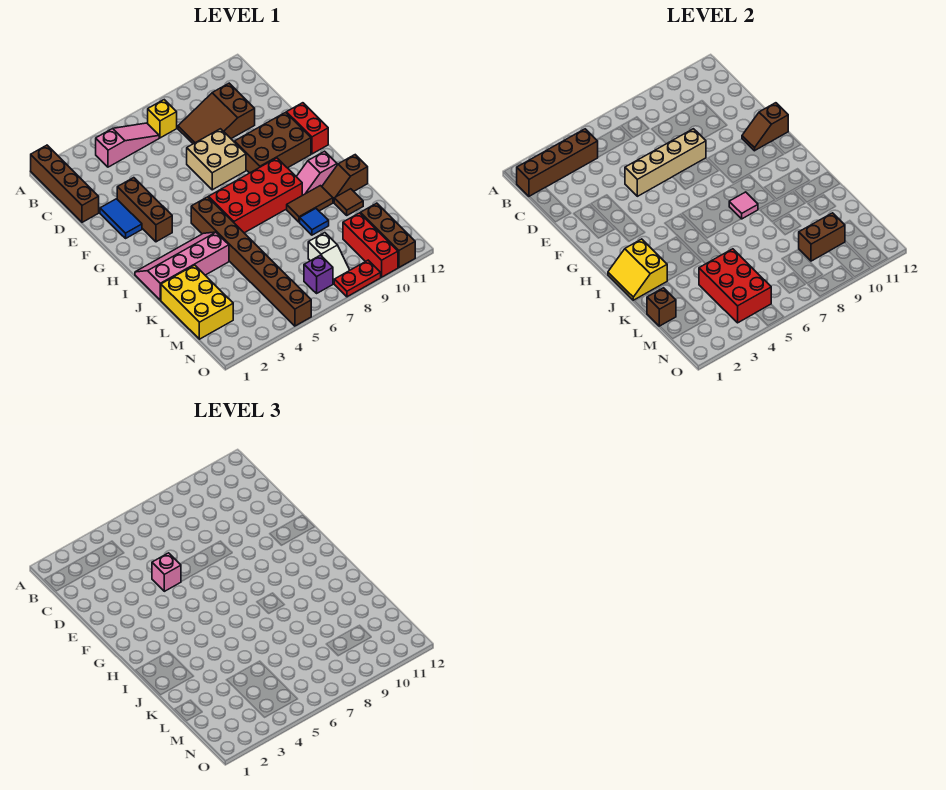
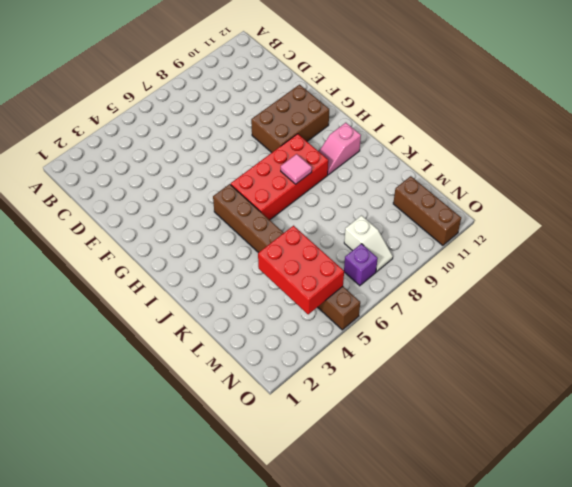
none -> brown 1x4 brick [31,145,99,222]
none -> pink 1x3 slope [96,123,159,167]
none -> yellow 1x1 brick [148,100,177,138]
none -> brown 2x3 slope [178,83,255,144]

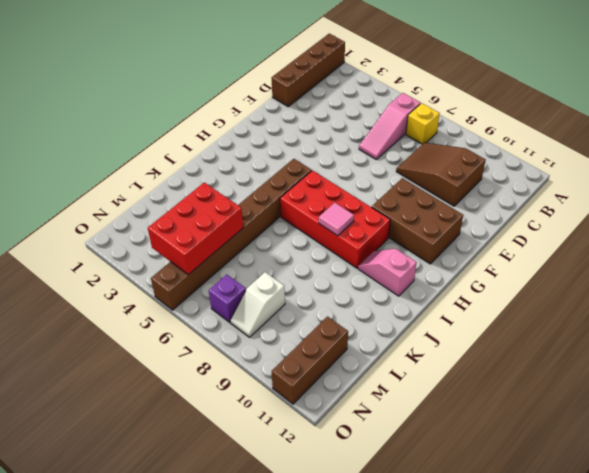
pink 1x3 slope [359,93,421,159] -> pink 1x3 slope turned to [96,123,159,167]
none -> blue 1x2 tile [100,199,142,238]
none -> brown 1x3 brick [117,178,172,242]
none -> tan 2x2 brick [187,129,246,190]
none -> red 1x2 brick [286,103,328,154]

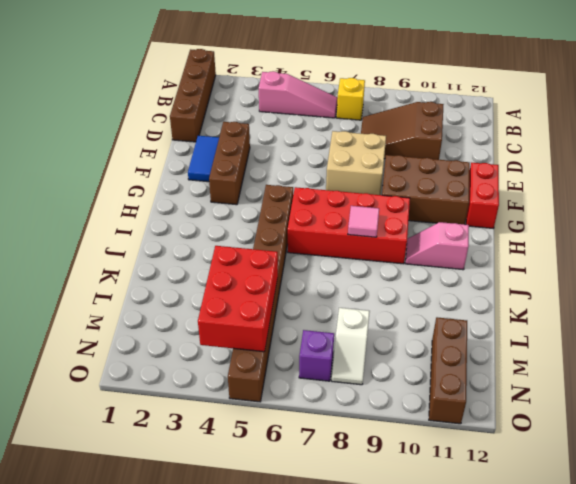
none -> pink 2x4 slope [135,232,229,300]
none -> brown 1x2 tile [287,186,333,222]
none -> brown 1x2 slope [322,155,368,202]
none -> yellow 2x3 brick [161,265,233,339]

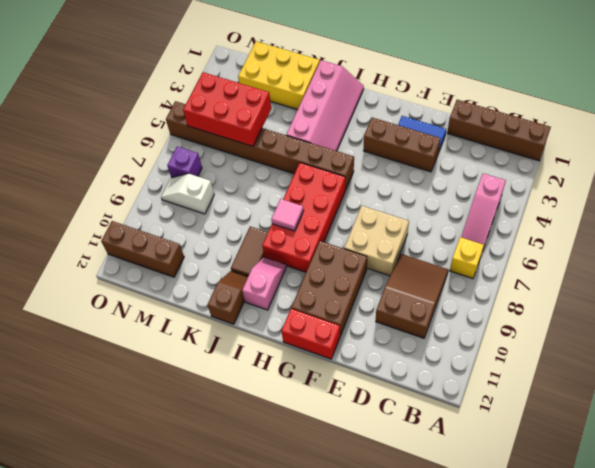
none -> blue 1x1 tile [300,209,329,235]
none -> brown 1x1 tile [334,189,363,215]
none -> red 1x3 brick [343,213,398,277]
none -> red 1x2 plate [334,260,381,297]

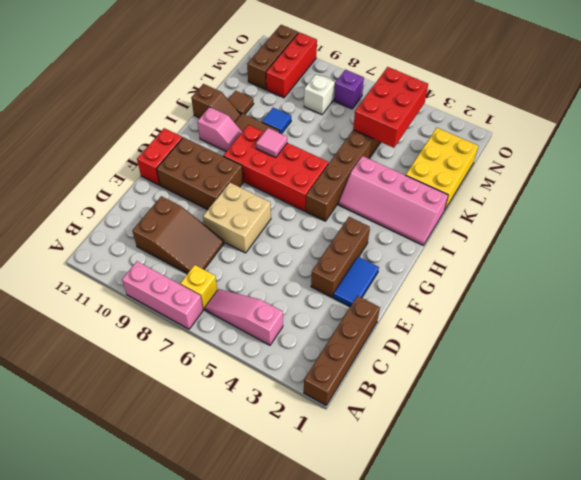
pink 1x3 brick [122,261,203,329] -> none
none -> red 1x2 plate [334,260,381,297]
none -> brown 1x4 brick [517,129,598,196]
none -> tan 1x4 brick [625,129,706,196]
none -> brown 1x2 slope [742,103,788,151]

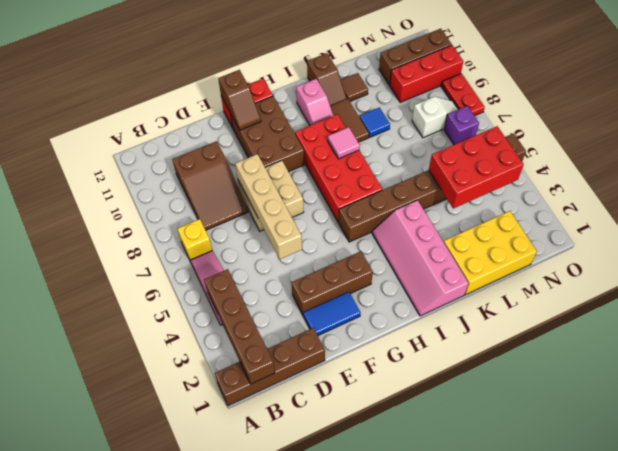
none -> yellow 2x2 slope [608,239,667,300]
none -> brown 1x1 brick [647,288,676,326]
none -> brown 1x2 brick [799,213,845,261]
none -> pink 1x1 brick [152,553,181,591]

